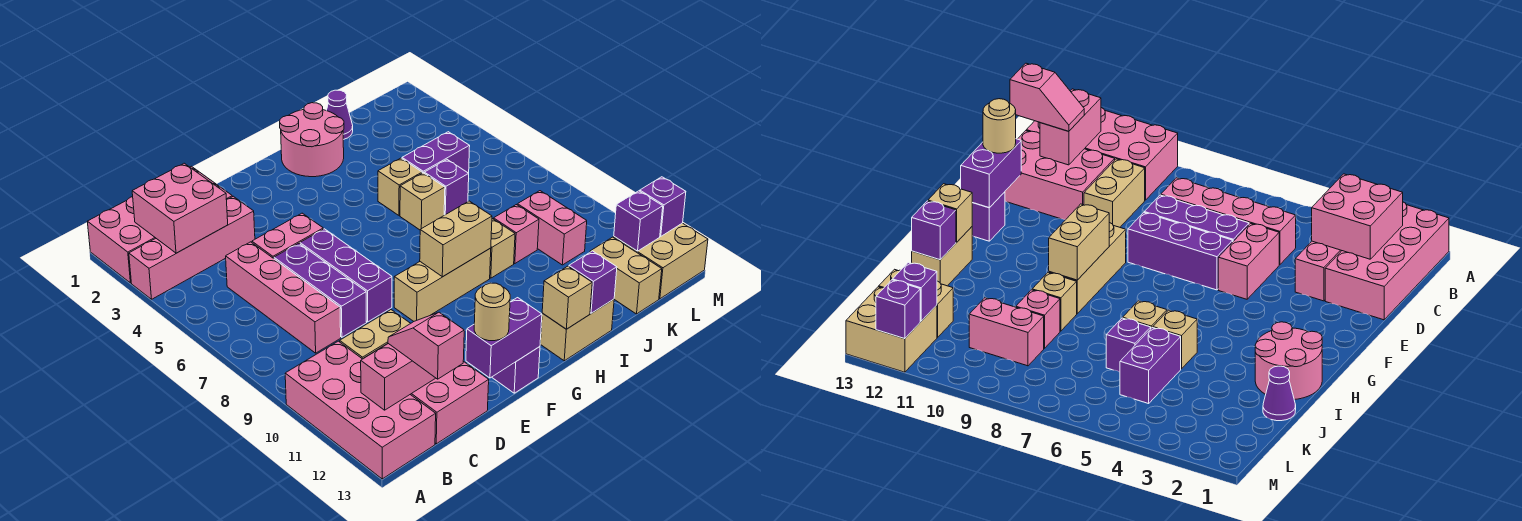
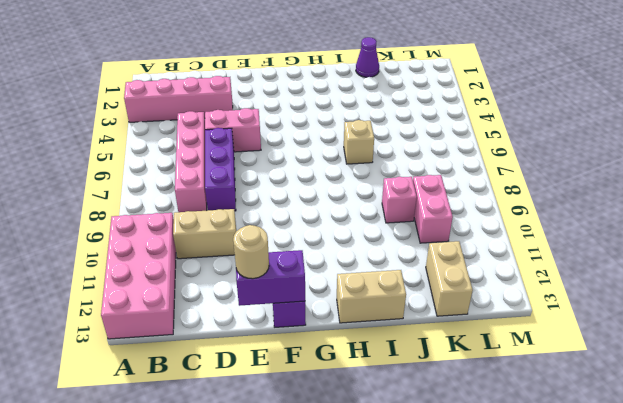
none -> pink 2x4 brick [87,166,232,283]
none -> pink 2x3 brick [371,344,489,444]
none -> purple 1x3 brick [300,229,392,322]
none -> tan 1x3 brick [394,248,491,321]

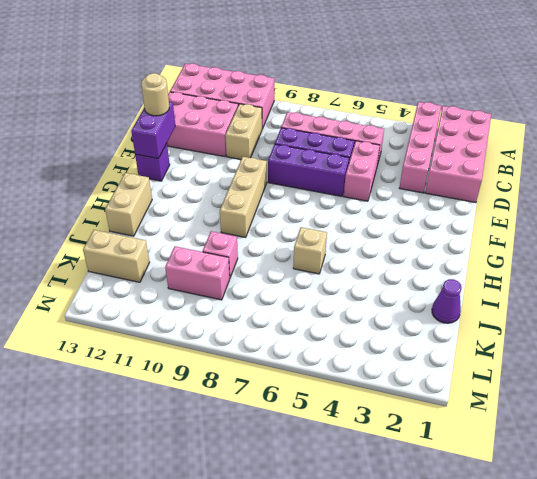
none -> pink 2x2 round brick [280,103,344,177]
none -> tan 1x1 brick [378,158,422,216]
none -> tan 1x1 brick [490,219,515,278]
none -> purple 1x2 brick [402,132,470,173]

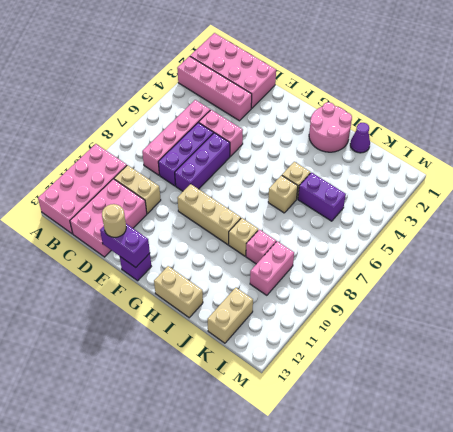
none -> purple 1x1 brick [424,160,469,215]
none -> tan 2x2 brick [614,223,708,299]
none -> pink 2x2 brick [132,163,228,253]
none -> pink 1x2 brick [361,344,435,410]

